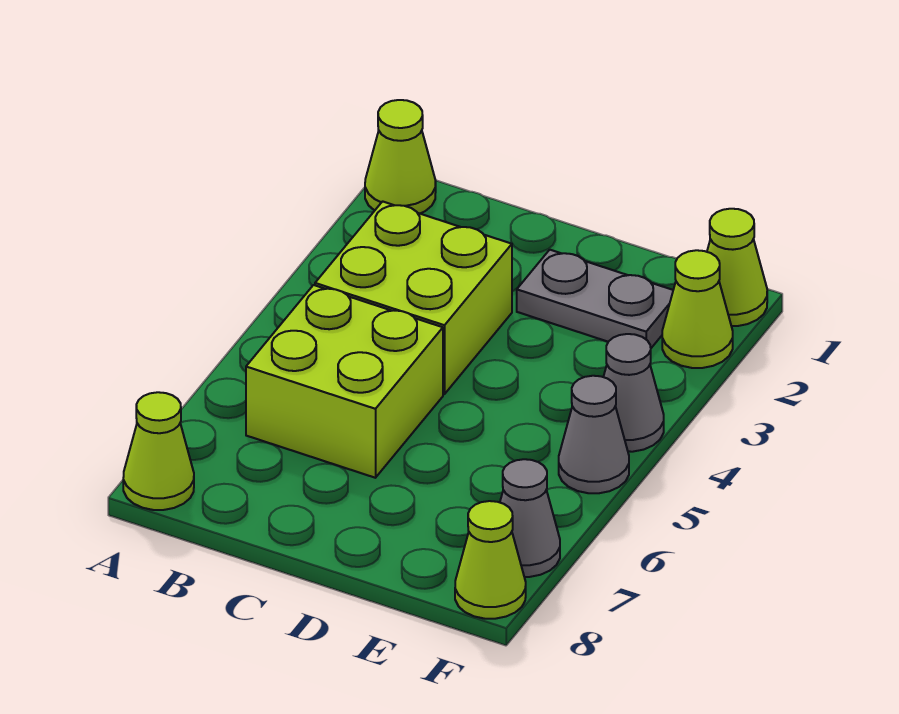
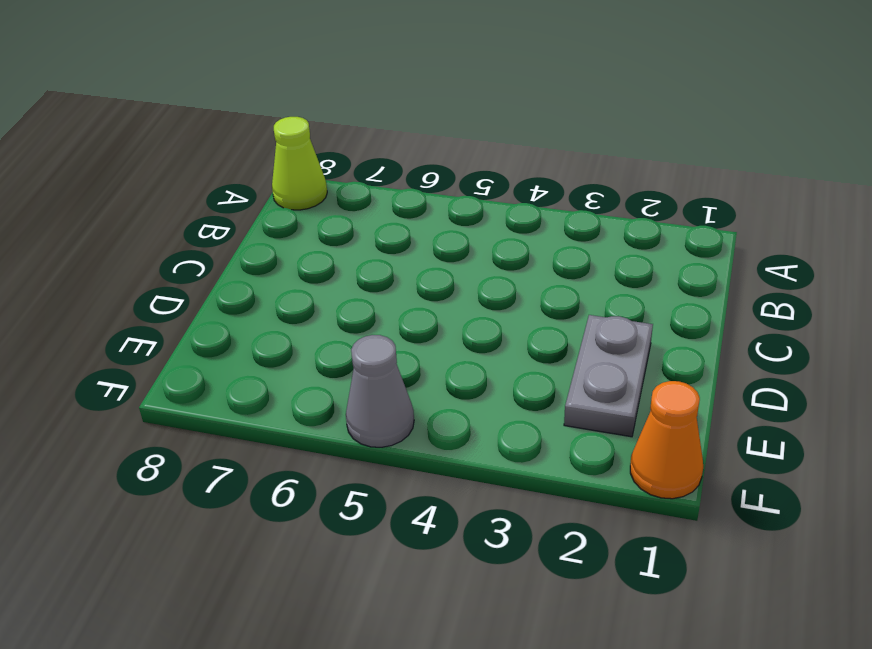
orange 1x1 cone [630,381,703,499] -> lime 1x1 cone [707,209,767,326]
none -> lime 1x1 cone [365,100,436,214]
none -> lime 2x2 brick [315,201,512,394]

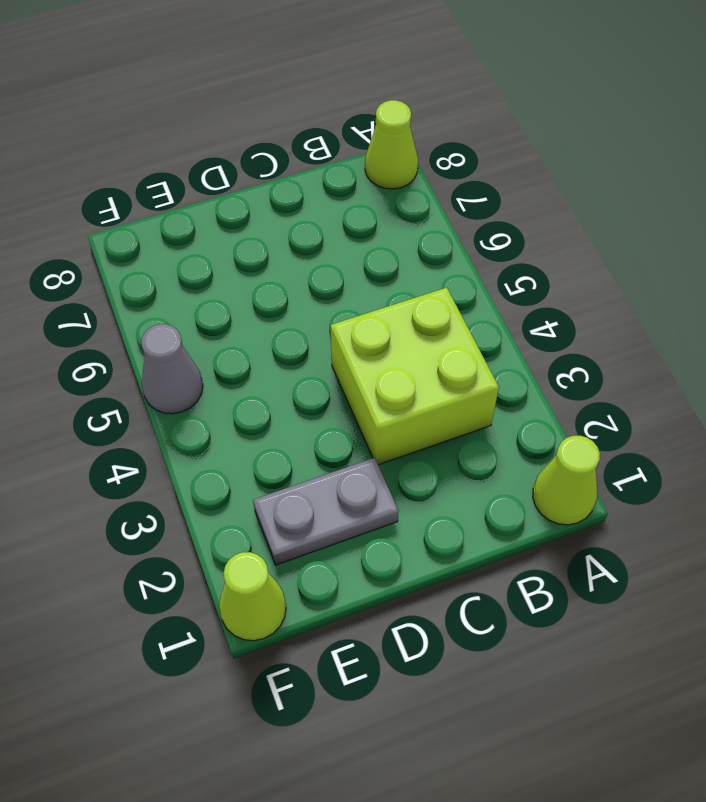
none -> lime 2x2 brick [246,285,443,478]
none -> lime 1x1 cone [662,250,733,368]

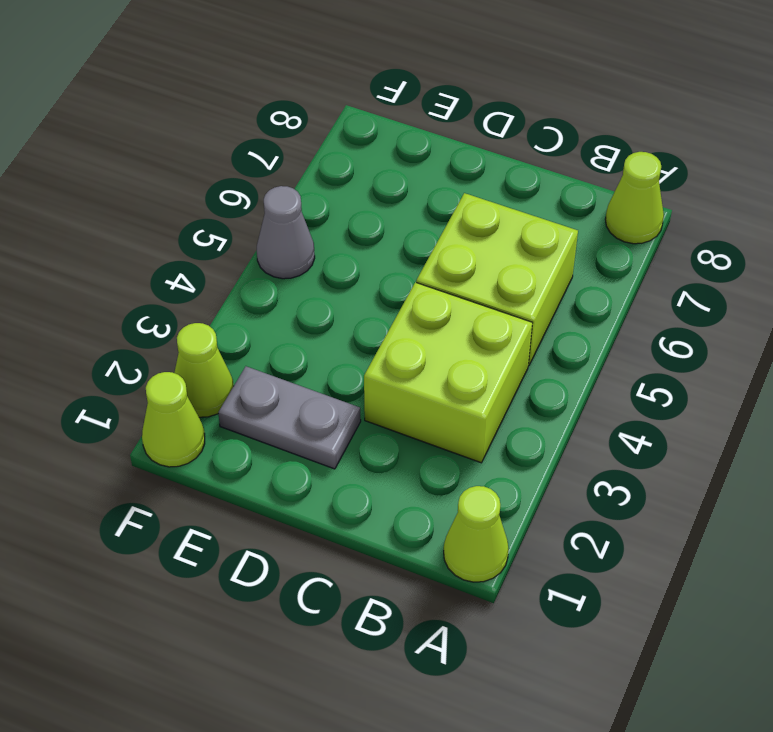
none -> grey 1x1 cone [604,334,664,452]
none -> grey 1x1 cone [500,459,560,577]

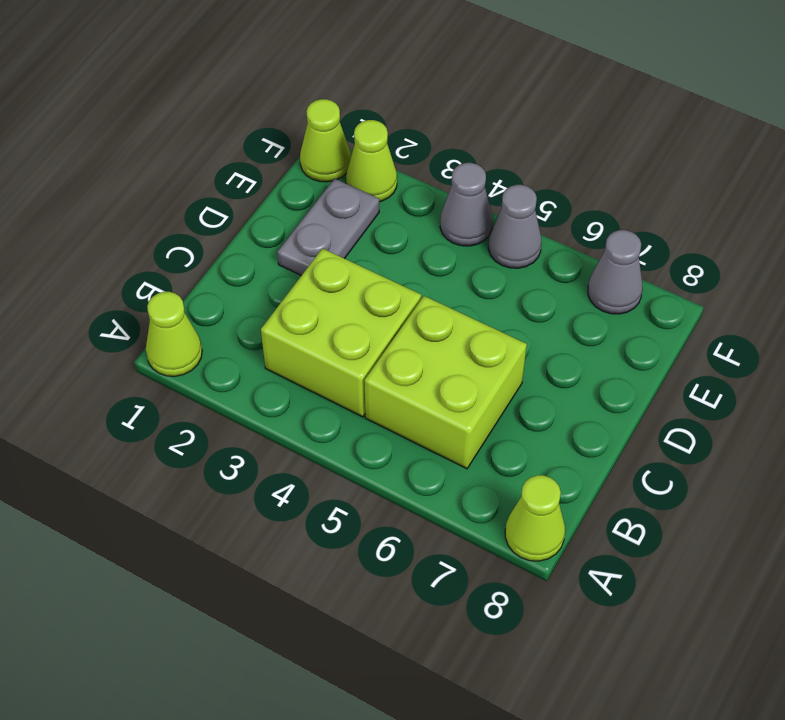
none -> lime 1x1 cone [455,501,526,619]

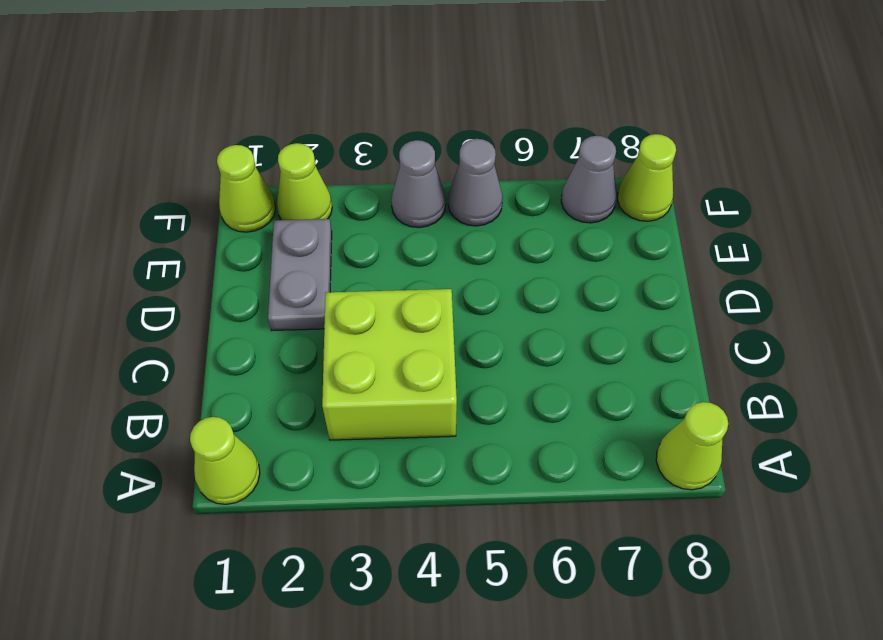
none -> lime 2x2 brick [246,285,443,478]

